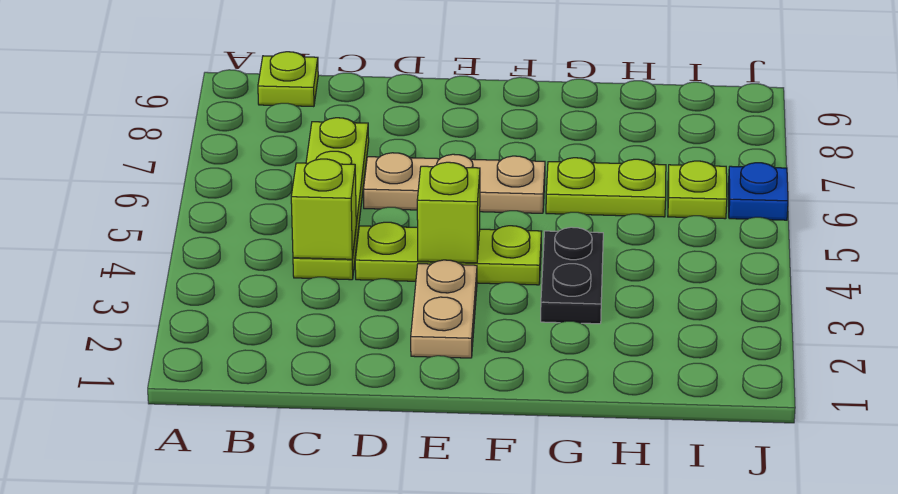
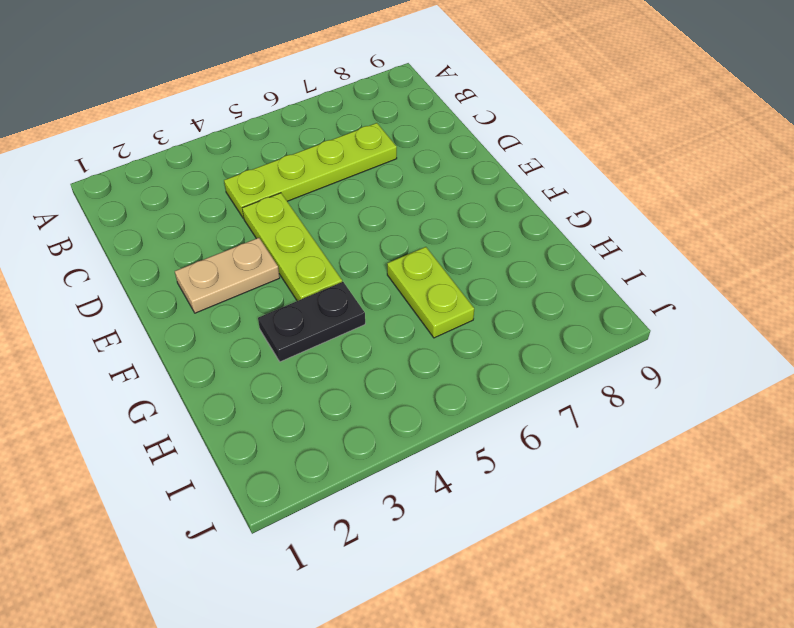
none -> lime 1x1 plate [258,52,318,107]
none -> tan 1x3 plate [364,153,545,213]

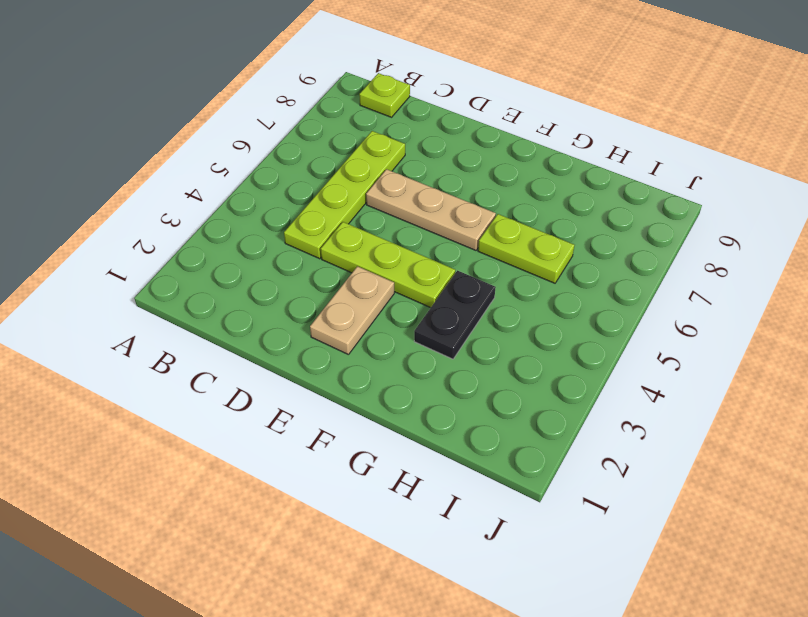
none -> lime 1x1 plate [668,161,727,219]
none -> blue 1x1 plate [728,163,788,220]

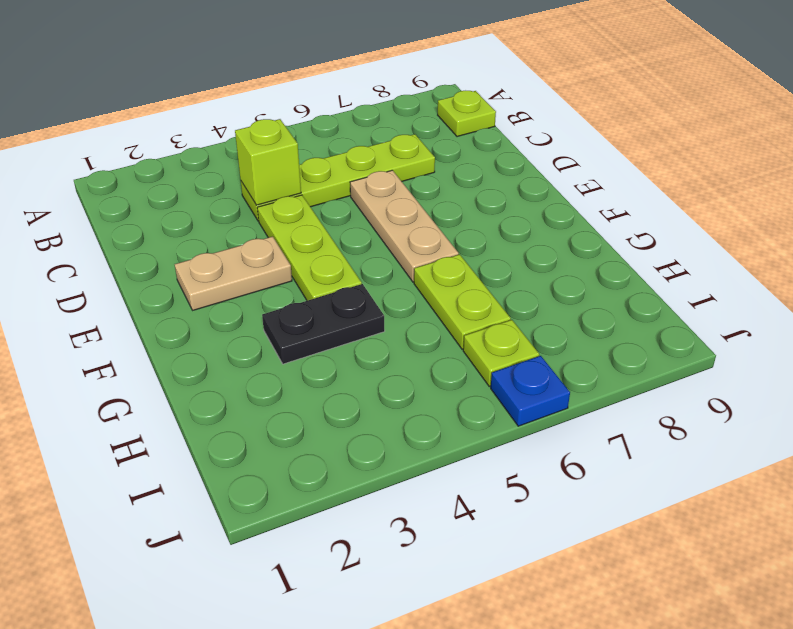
none -> lime 1x1 brick [417,162,480,263]

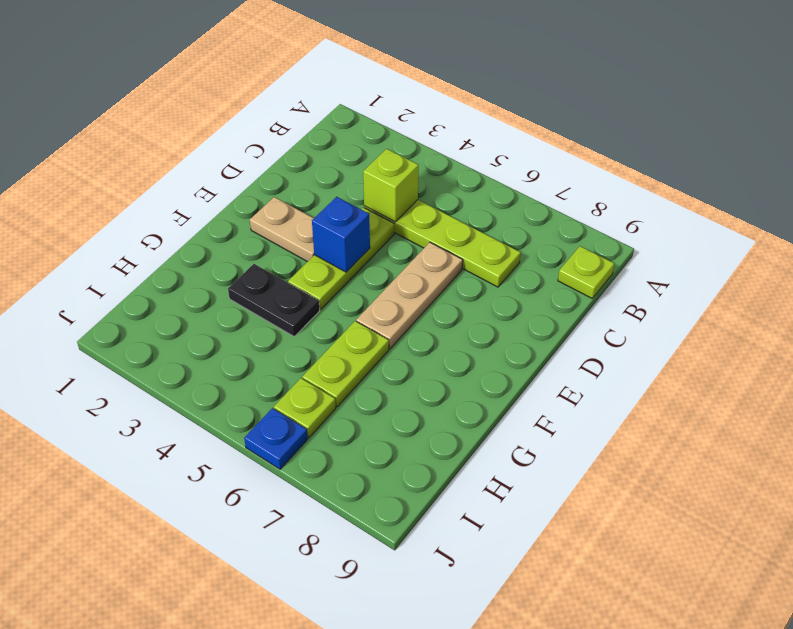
blue 1x1 brick [312,197,370,272] -> lime 1x1 brick [417,162,480,263]

